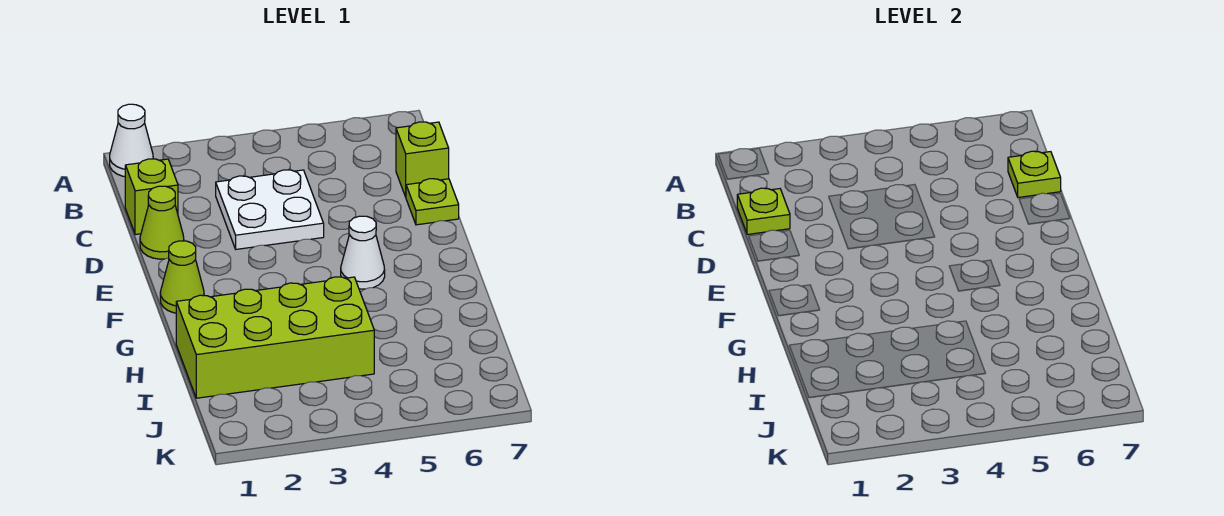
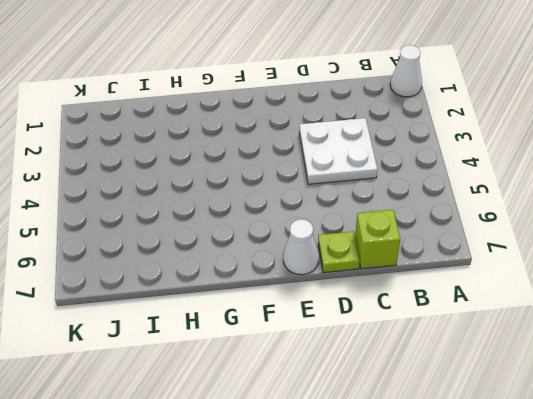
white 1x1 cone [283,219,319,275] -> white 1x1 cone moved to [341,216,385,289]
none -> lime 1x1 brick [125,159,178,235]
none -> lime 1x1 cone [140,186,184,259]

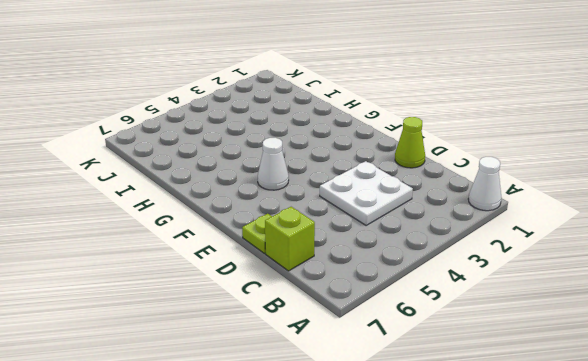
none -> lime 1x1 brick [125,159,178,235]
none -> lime 1x1 cone [160,241,204,313]

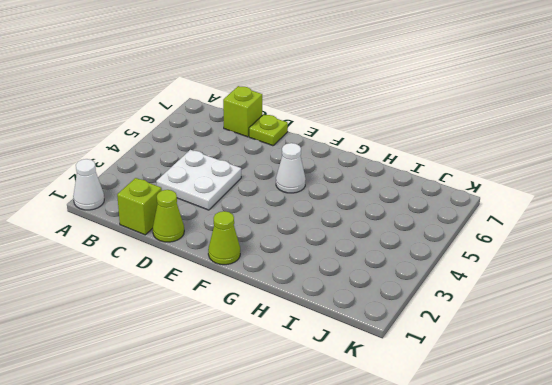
none -> lime 2x4 brick [176,277,374,398]
none -> lime 1x1 plate [737,188,790,235]

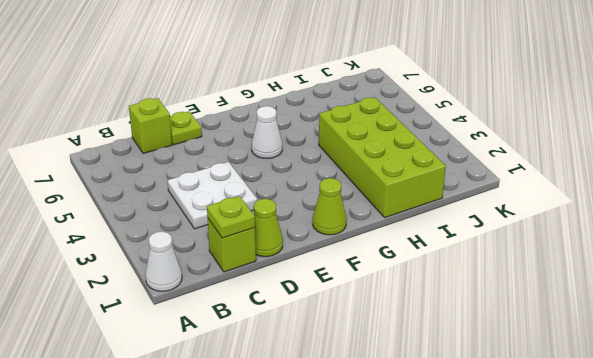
none -> lime 1x1 plate [1008,151,1061,197]

